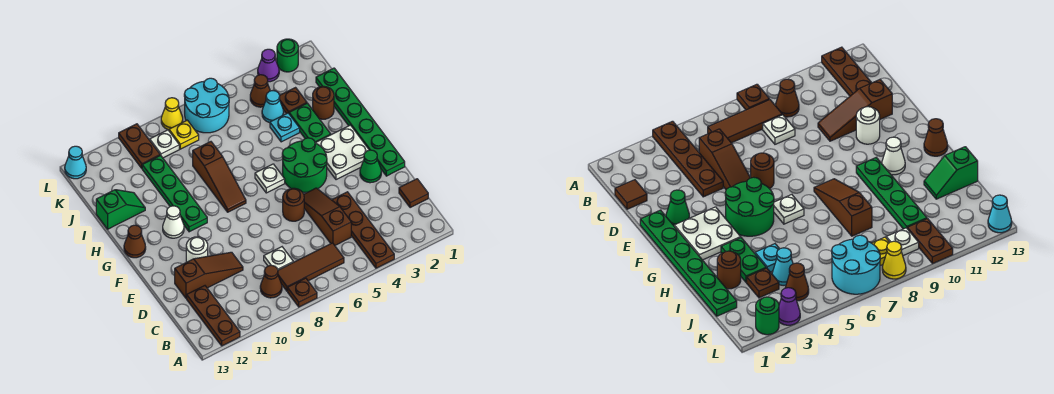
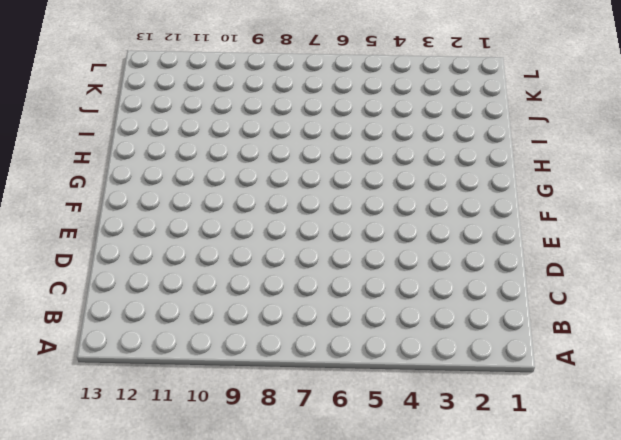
none -> brown 1x4 plate [332,192,394,268]
none -> brown 1x1 plate [288,278,317,307]
none -> brown 1x3 plate [187,286,240,346]
none -> brown 1x3 tile [278,243,344,291]

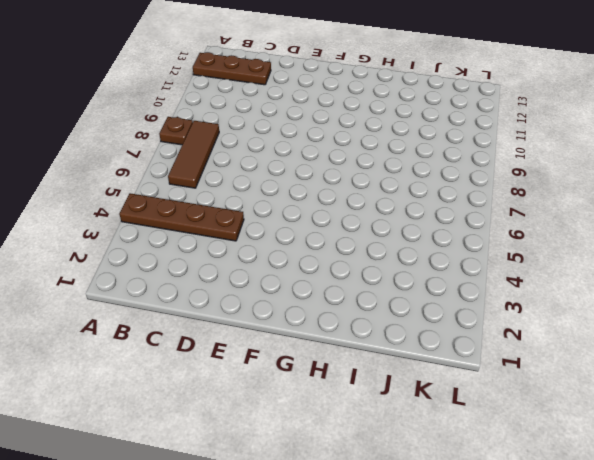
none -> brown 1x1 cone [260,265,282,298]
none -> brown 1x1 tile [399,179,428,208]
none -> brown 1x3 slope [304,188,351,245]
none -> white 1x1 plate [264,247,293,270]

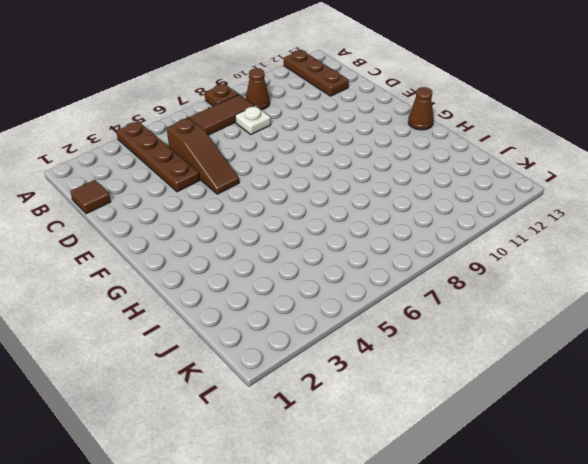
none -> brown 1x3 slope [175,252,243,299]
none -> green 1x6 plate [316,68,405,176]
none -> green 1x1 cone [360,150,381,183]
none -> brown 1x1 round brick [283,188,304,221]

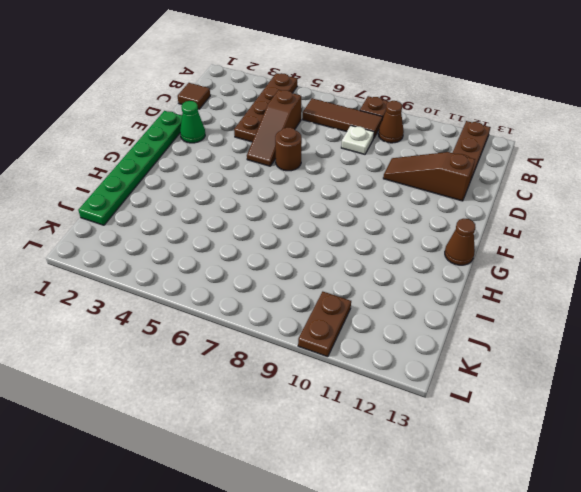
none -> white 1x1 round brick [186,237,208,262]
none -> white 2x2 plate [316,125,369,180]
none -> green 2x2 round brick [282,138,327,192]
none -> white 1x1 plate [255,164,285,193]

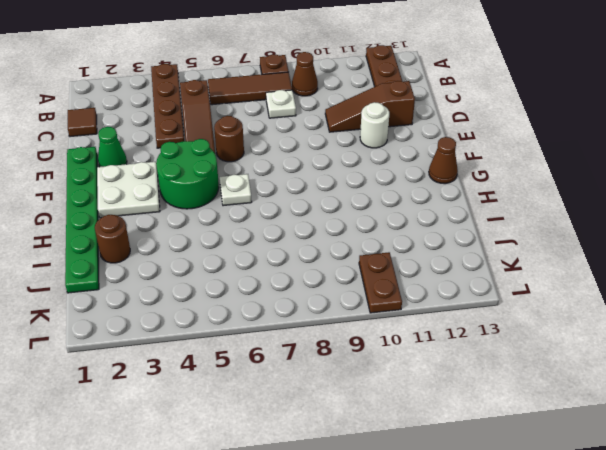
none -> brown 1x3 slope [193,142,246,212]
none -> green 1x4 plate [142,155,207,232]
none -> white 1x1 cone [163,206,184,238]
none -> green 1x2 plate [289,103,331,143]

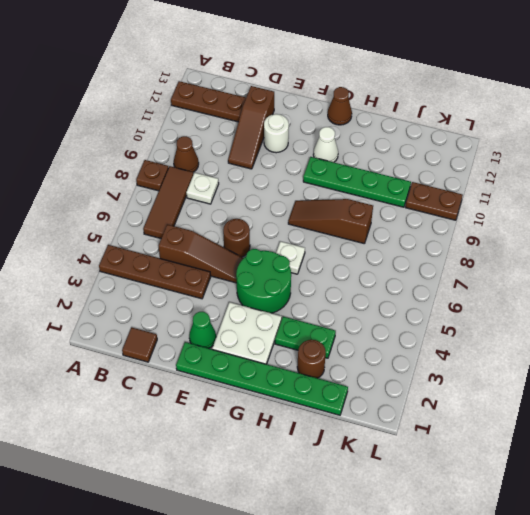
none -> cyan 1x1 plate [270,113,300,142]
none -> green 1x2 slope [96,190,145,229]
none -> brown 1x1 plate [280,88,307,114]
none -> cyan 1x1 cone [262,91,284,123]

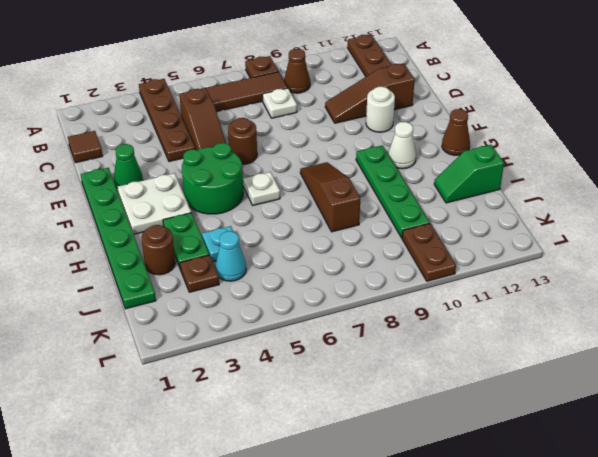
none -> brown 1x1 cone [250,75,270,107]
none -> cyan 2x2 round brick [184,78,229,133]
none -> yellow 1x1 plate [169,120,199,149]
none -> white 1x1 plate [150,130,179,158]

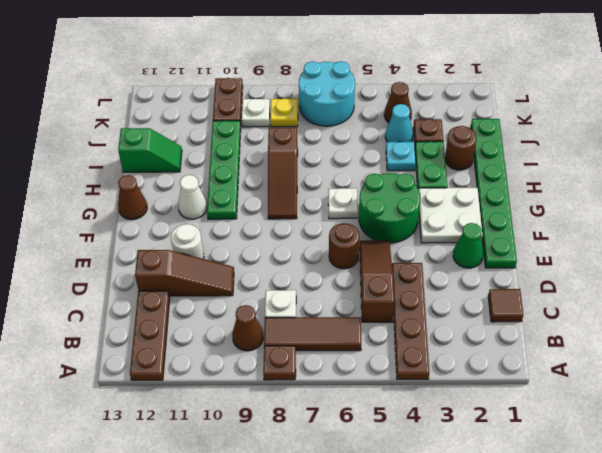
none -> green 1x1 round brick [277,39,298,72]
none -> purple 1x1 cone [258,49,279,82]
none -> yellow 1x1 cone [161,98,183,130]
none -> cyan 1x1 cone [65,146,86,179]

